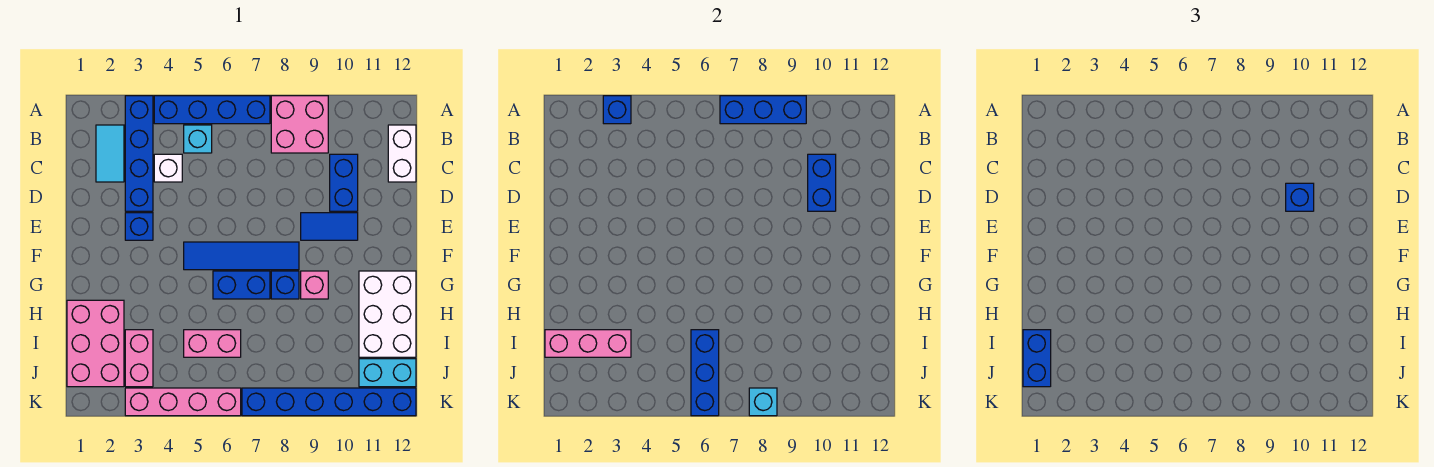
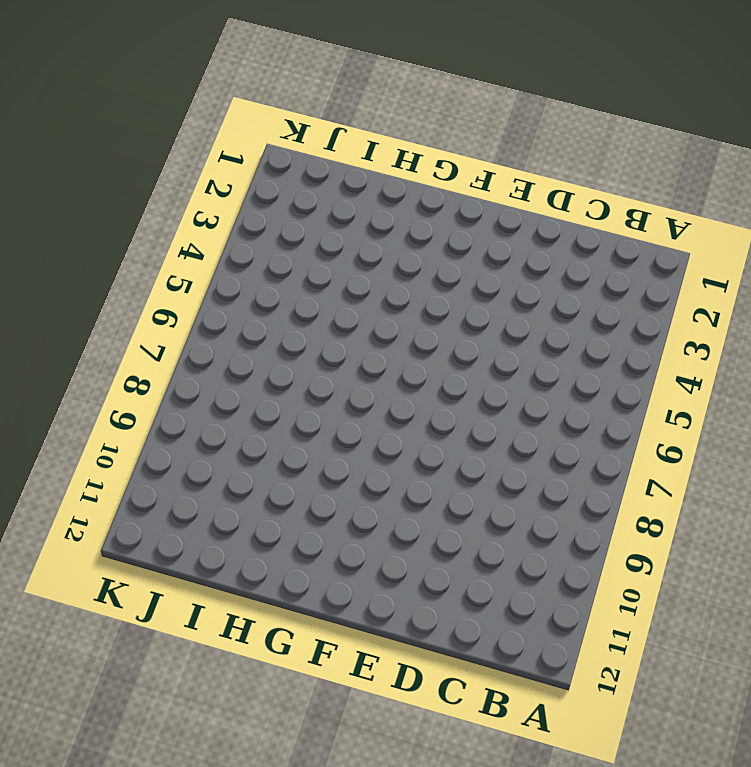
none -> blue 1x4 brick [125,96,153,211]
none -> blue 1x4 brick [154,96,270,124]
none -> pink 2x2 brick [271,96,328,153]

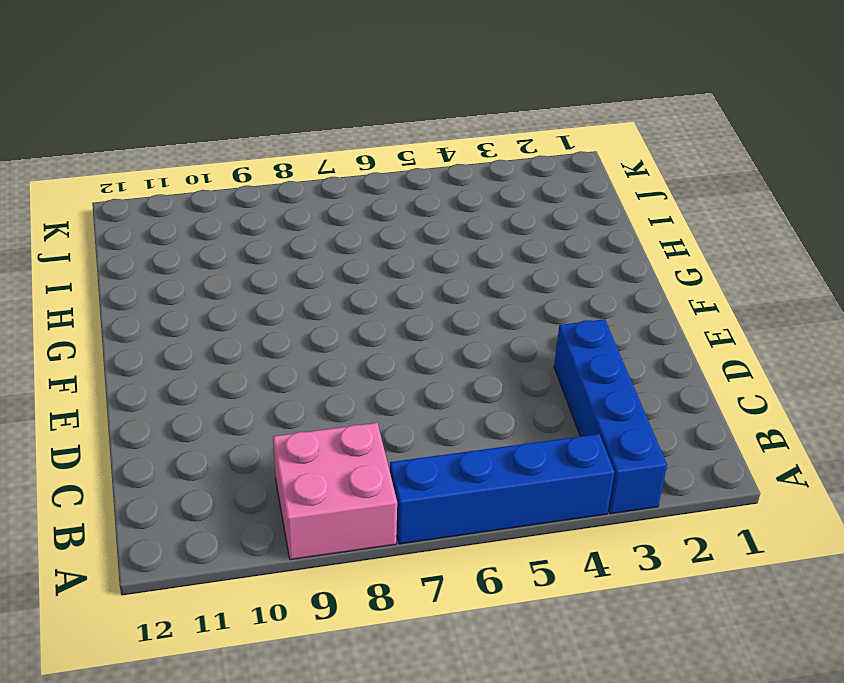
none -> cyan 1x2 tile [96,125,124,182]
none -> cyan 1x1 brick [184,125,212,153]
none -> white 1x2 brick [388,125,416,182]

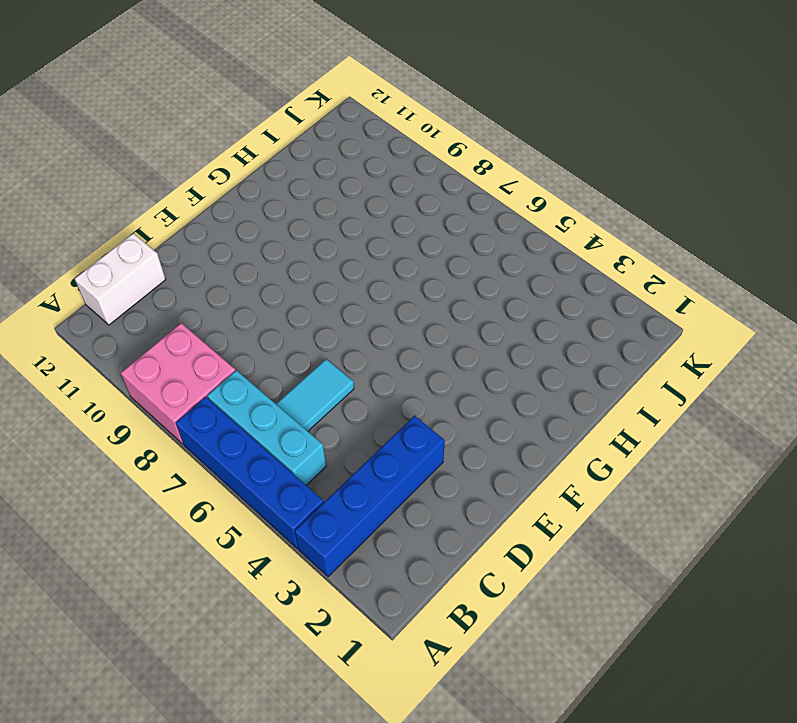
cyan 1x3 brick [207,370,326,485] -> cyan 1x1 brick [184,125,212,153]
cyan 1x2 tile [276,359,354,431] -> cyan 1x2 tile moved to [96,125,124,182]
none -> white 1x1 brick [154,154,182,182]
none -> blue 1x2 brick [330,154,358,211]
none -> blue 1x1 brick [125,213,153,240]

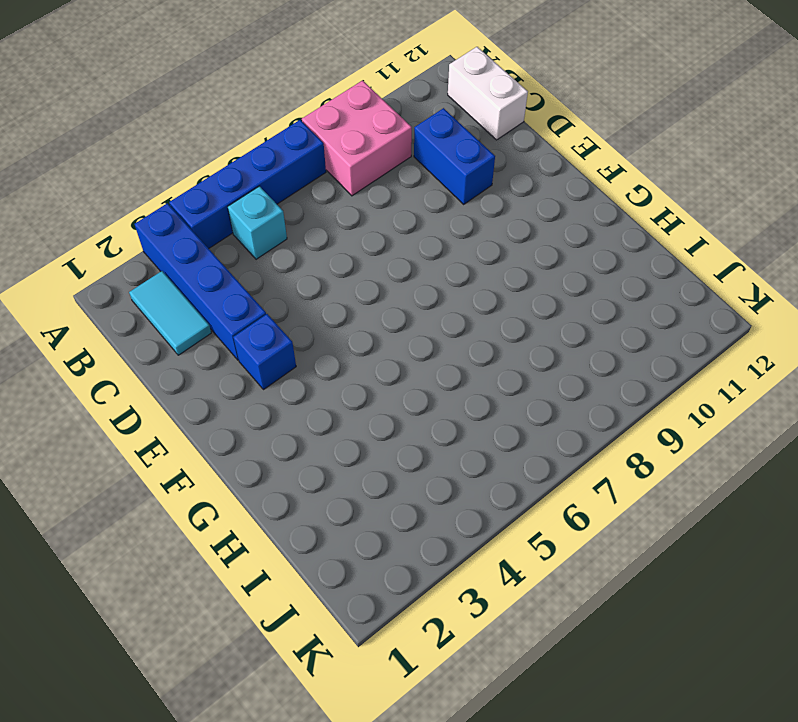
none -> white 1x1 brick [154,154,182,182]
none -> blue 1x2 tile [301,213,358,240]
none -> blue 1x4 tile [184,242,299,270]

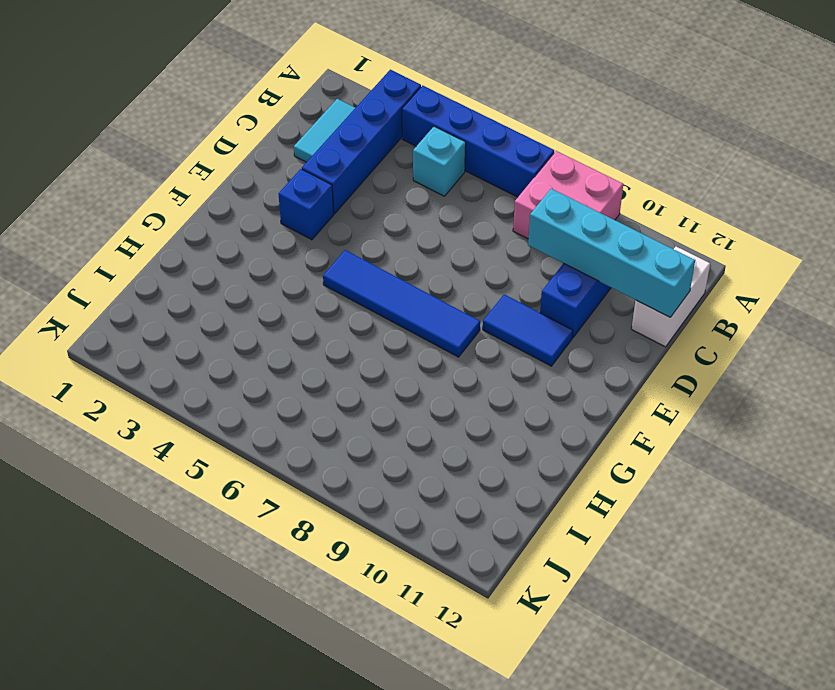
cyan 1x4 brick [528,189,695,317] -> blue 1x2 brick [808,154,836,211]
none -> white 1x1 brick [154,154,182,182]
none -> blue 1x2 brick [213,271,270,299]
none -> blue 1x1 brick [271,271,299,299]

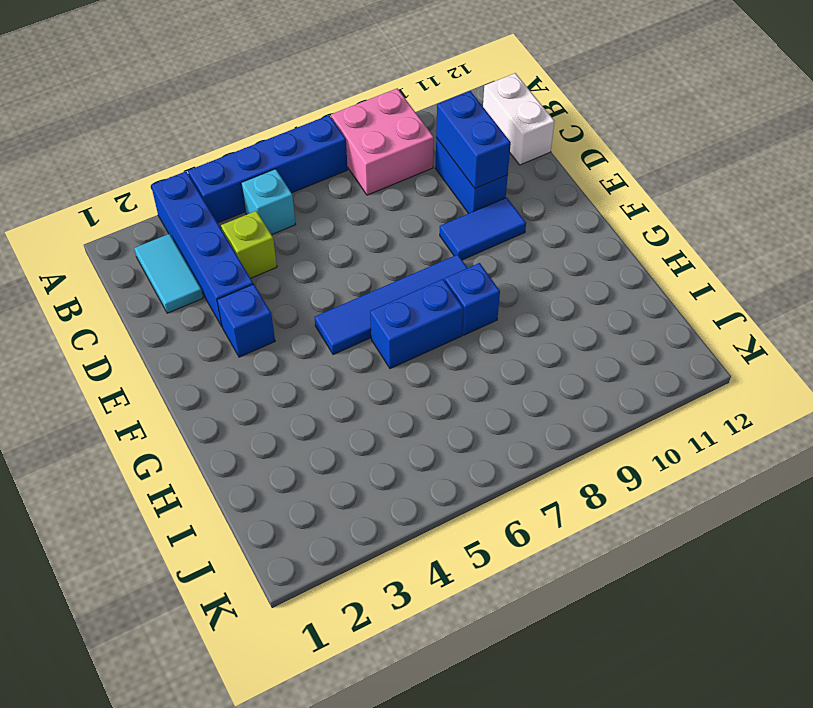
lime 1x1 brick [221,211,277,278] -> white 1x1 brick [154,154,182,182]
none -> pink 1x1 brick [301,271,328,299]
none -> white 2x3 brick [359,271,416,357]
none -> pink 2x3 brick [67,300,124,387]

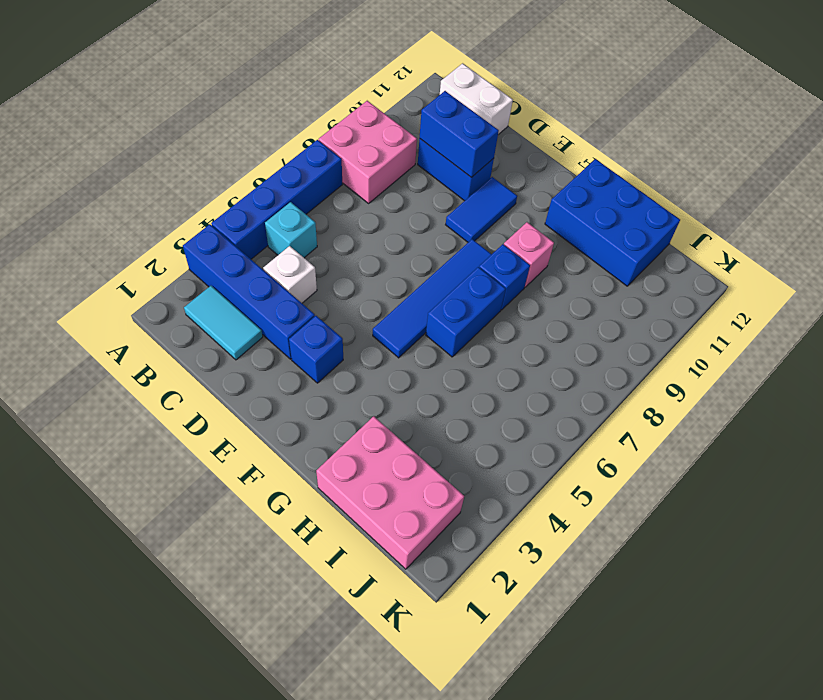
blue 2x3 brick [545,159,680,286] -> white 2x3 brick [359,271,416,357]
none -> pink 1x2 brick [125,330,153,387]
none -> pink 1x2 brick [184,330,241,357]
none -> cyan 1x2 brick [359,359,416,387]

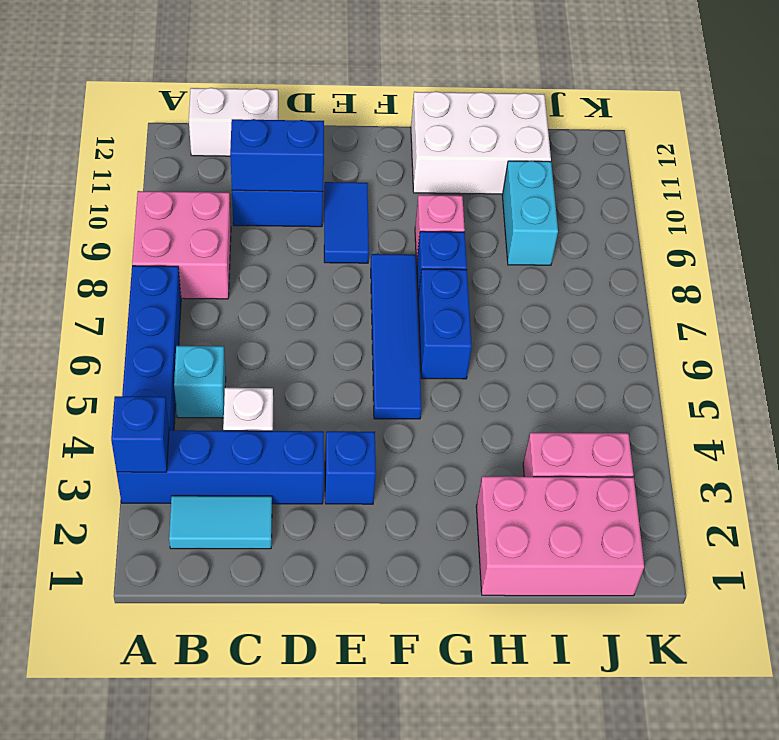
cyan 1x2 brick [502,161,558,265] -> cyan 1x2 brick moved to [359,359,416,387]
none -> pink 1x2 brick [184,330,241,357]
none -> pink 1x4 brick [125,388,241,416]
none -> blue 1x6 brick [242,388,416,416]

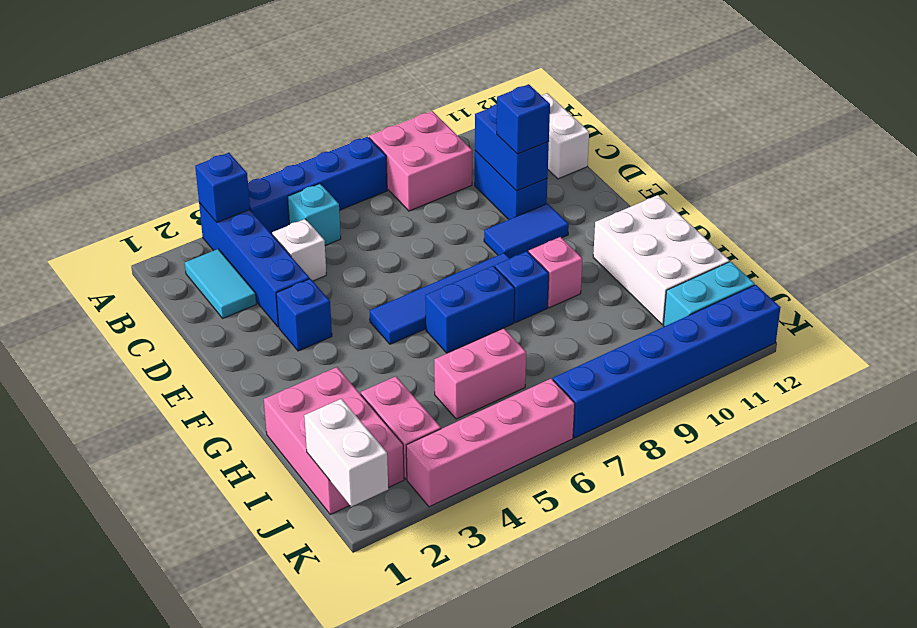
white 1x2 brick [304,399,388,507] -> none
none -> blue 1x3 brick [720,96,806,124]
none -> pink 1x3 brick [545,330,631,357]
none -> blue 1x3 brick [691,330,719,416]

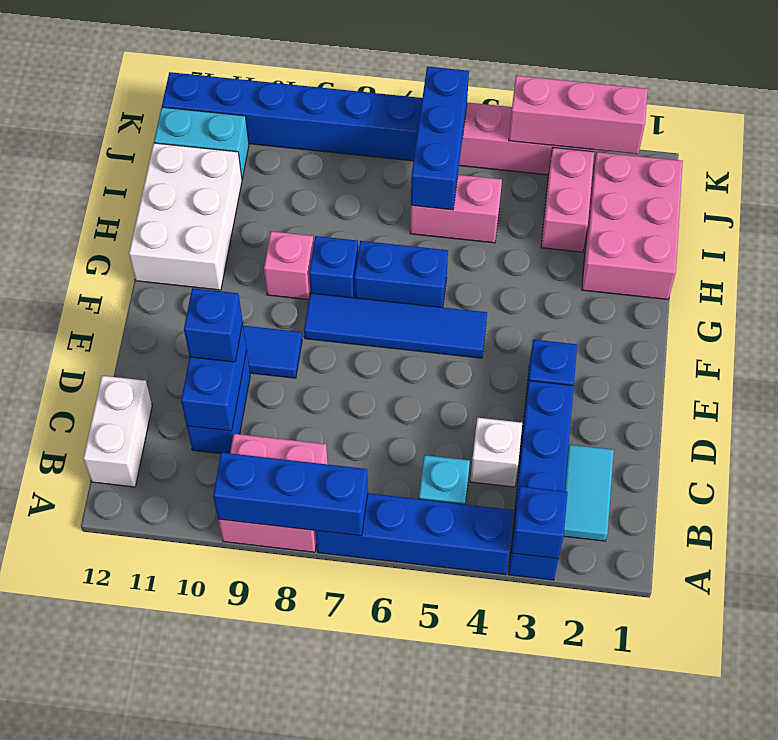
pink 1x3 brick [509,75,648,154] -> pink 1x3 brick moved to [545,330,631,357]
none -> cyan 1x1 brick [749,388,777,416]
none -> blue 1x2 brick [1023,330,1051,387]

